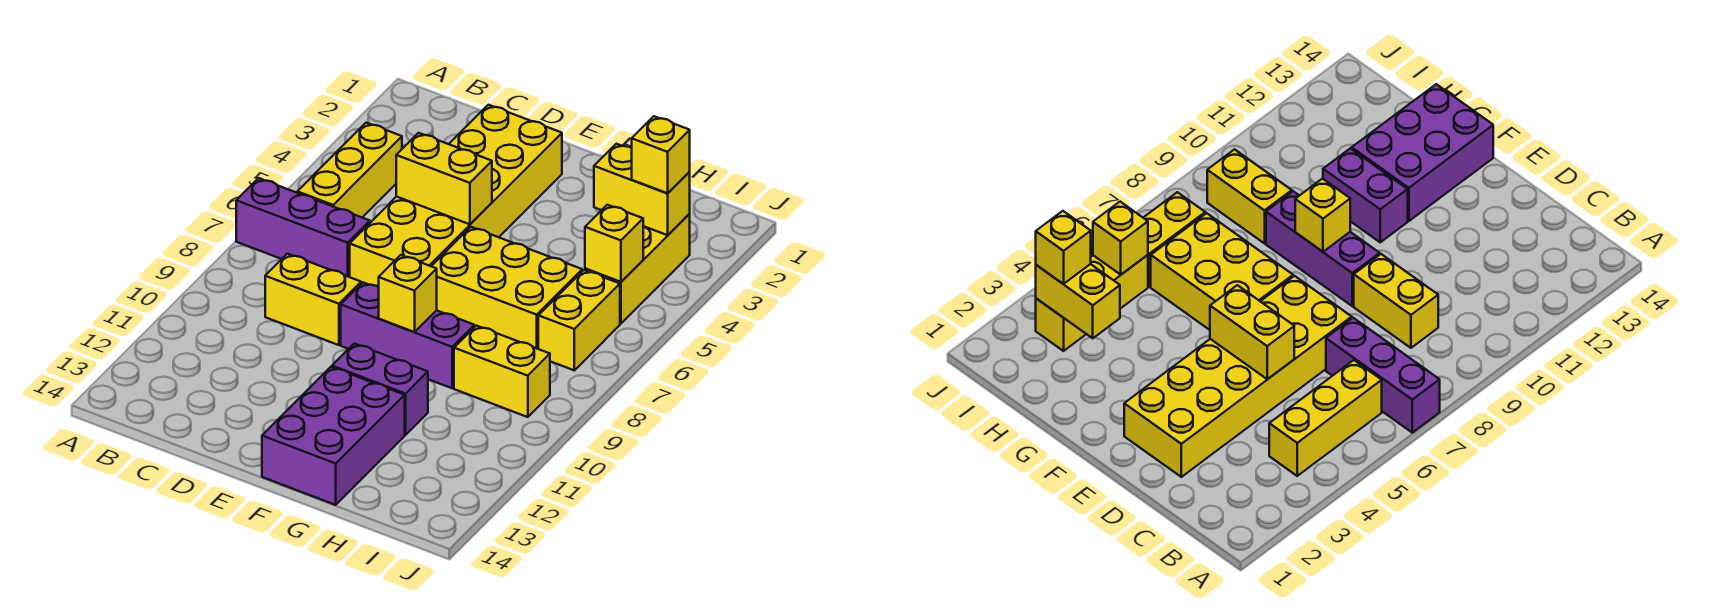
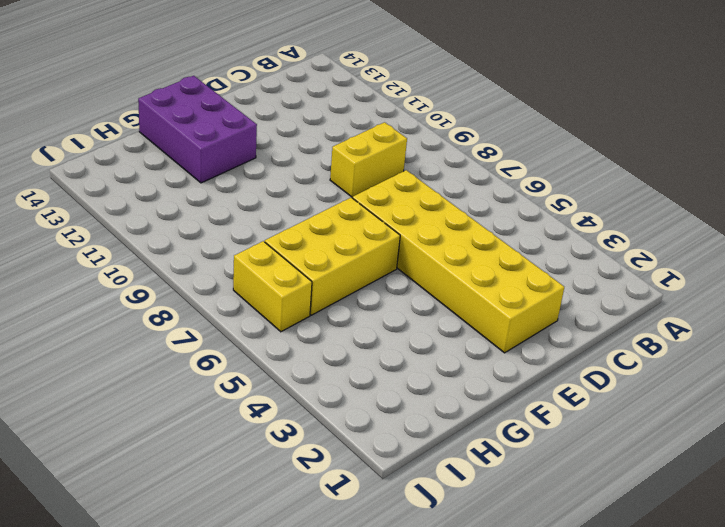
none -> purple 1x3 brick [236,178,370,277]
none -> yellow 1x3 brick [297,123,402,217]
none -> purple 1x3 brick [341,283,474,388]

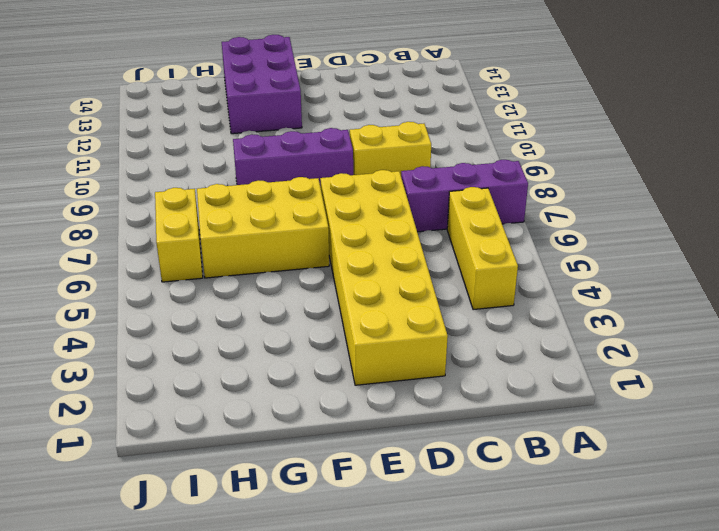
none -> purple 1x2 brick [332,344,428,435]
none -> yellow 1x2 brick [454,326,550,417]
none -> yellow 1x3 brick [585,213,690,324]

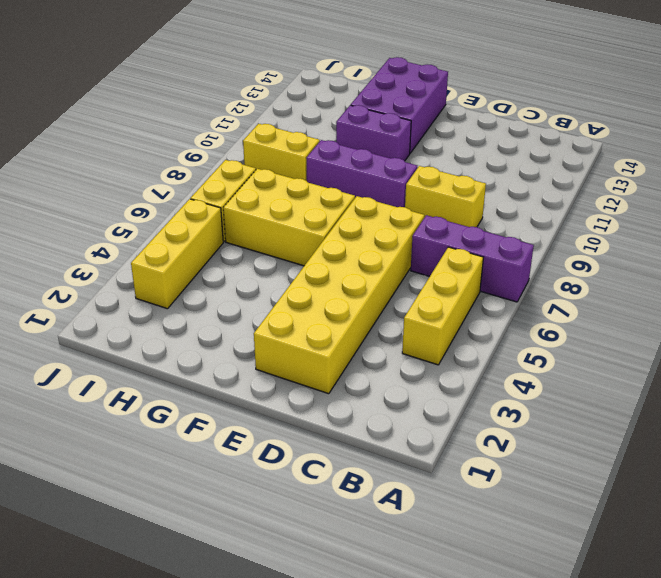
none -> yellow 1x2 brick [396,133,492,224]
none -> yellow 1x1 brick [379,255,437,332]
none -> yellow 1x2 brick [594,144,690,235]

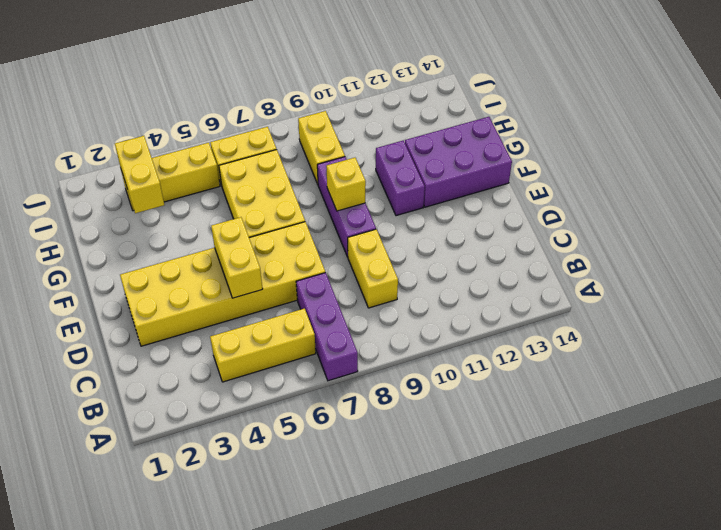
none -> yellow 1x1 brick [585,205,644,282]
none -> yellow 1x1 brick [632,116,690,193]

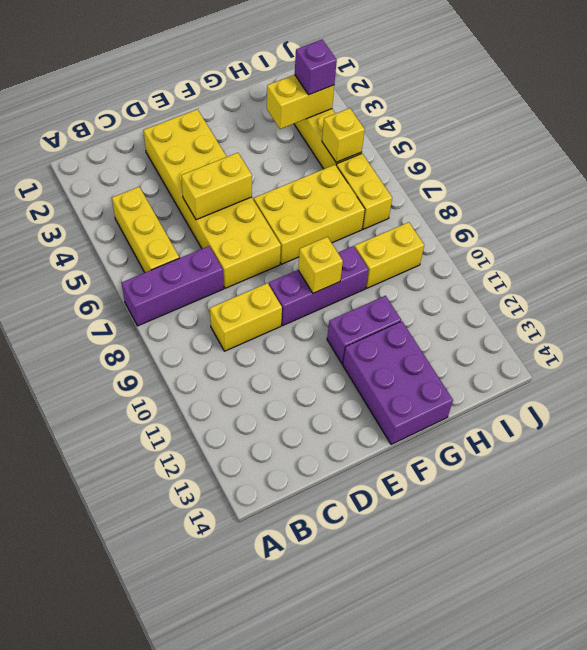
purple 1x1 brick [295,40,337,95] -> yellow 1x1 brick [632,116,690,193]

